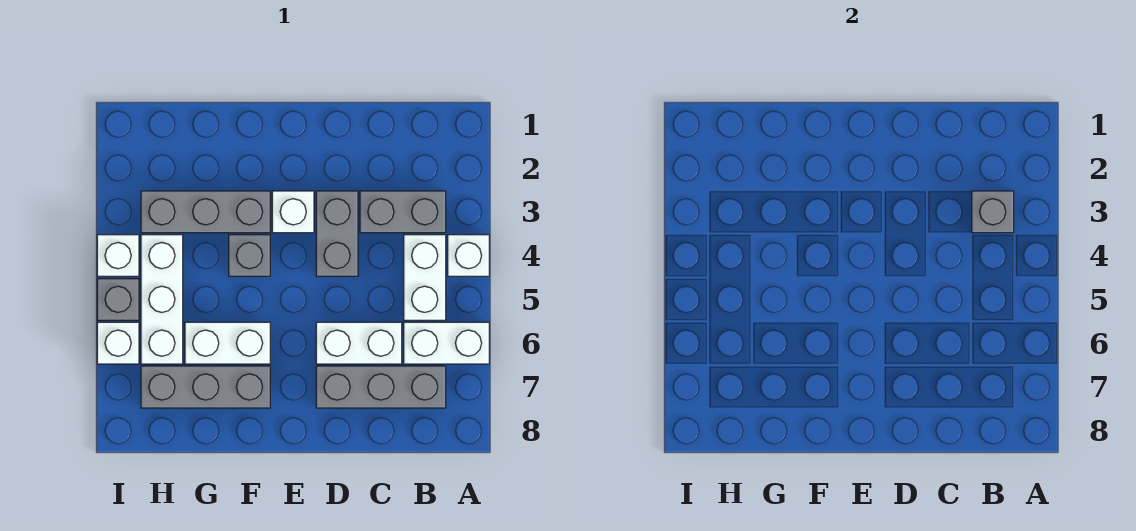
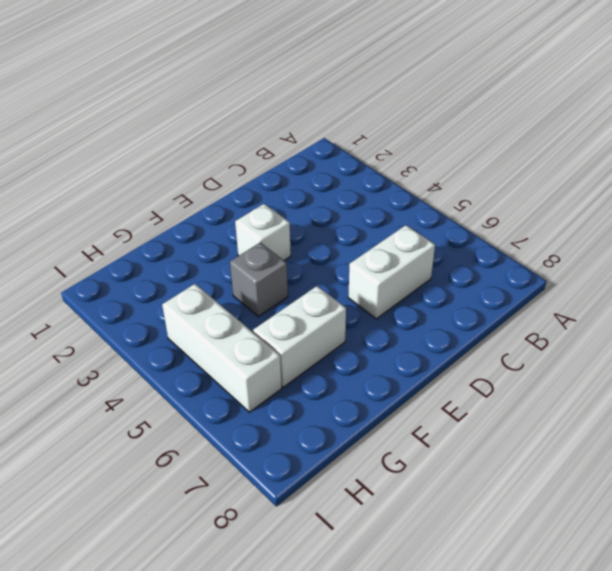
none -> white 1x1 brick [448,235,489,276]
none -> white 1x2 brick [404,322,489,364]
none -> grey 1x2 brick [360,191,446,233]

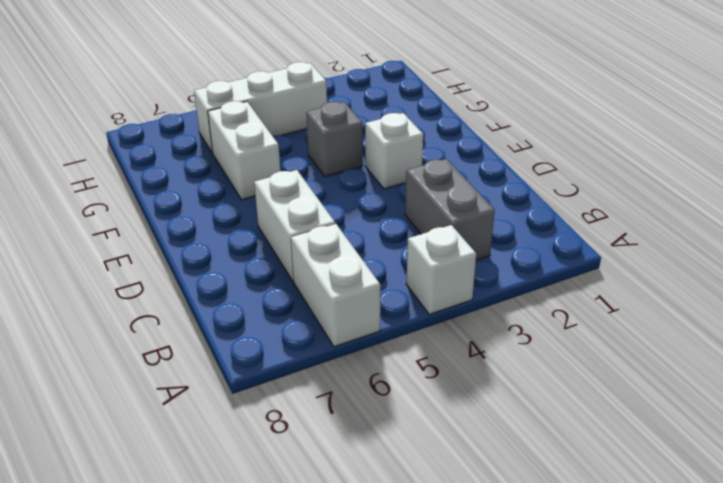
none -> white 1x2 brick [404,235,446,320]
none -> grey 1x3 brick [316,366,446,408]
none -> grey 1x2 brick [316,191,358,276]

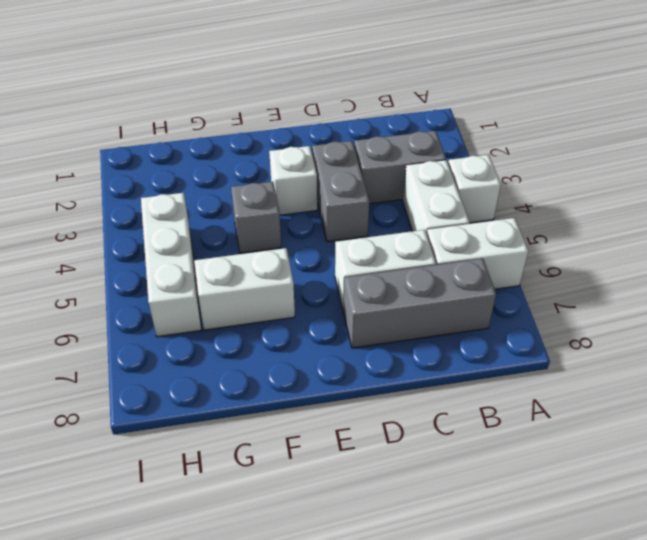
none -> grey 1x3 brick [141,191,270,233]
none -> grey 1x3 brick [141,366,270,408]
none -> white 1x1 brick [97,235,139,276]

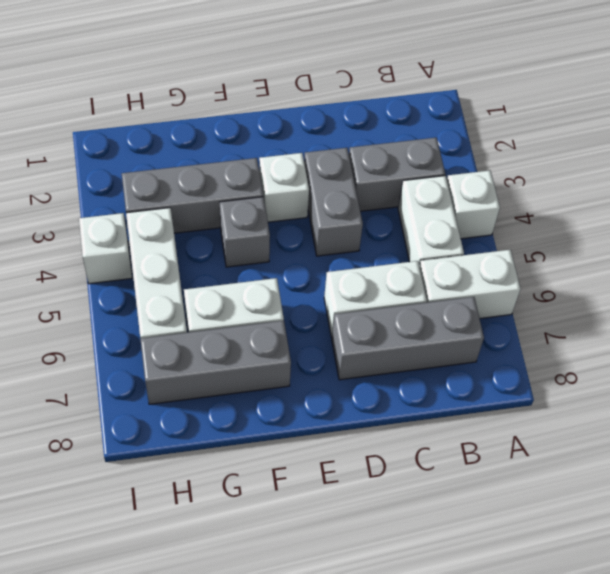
none -> grey 1x1 brick [97,279,139,320]
none -> white 1x1 brick [97,322,139,364]
none -> grey 1x1 brick [972,191,1014,233]

